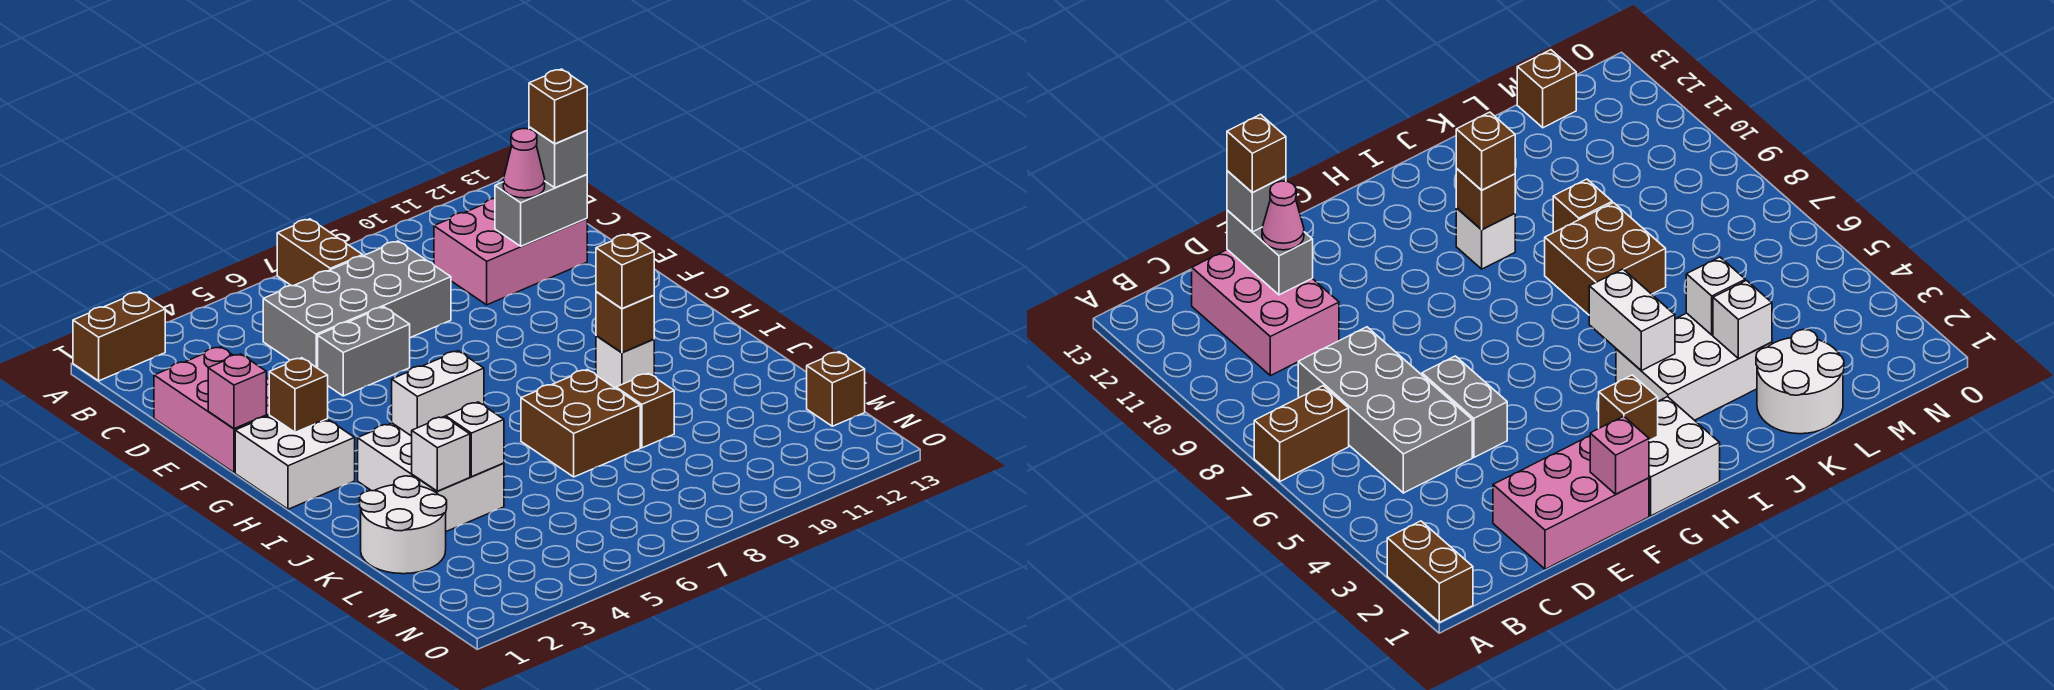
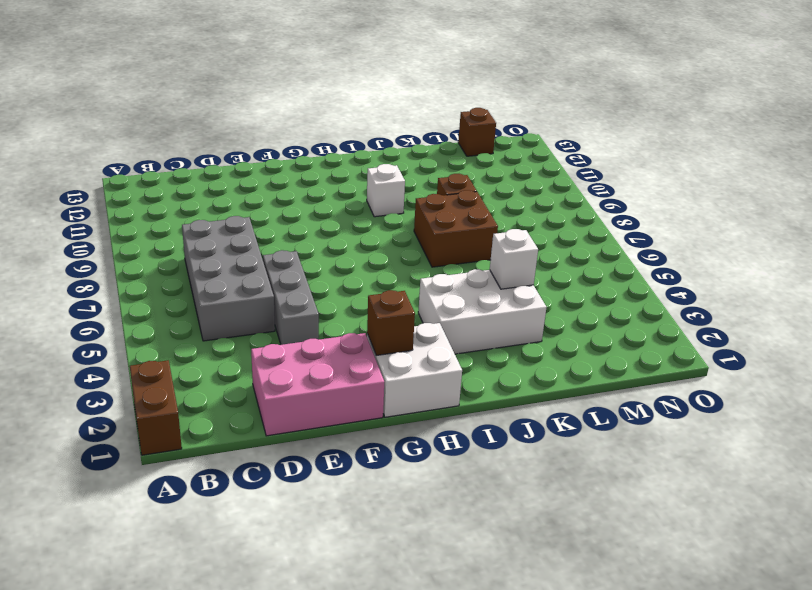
grey 1x3 brick [263,250,319,345] -> grey 1x2 brick [318,307,410,396]
none -> brown 1x2 brick [277,219,363,286]
none -> pink 2x3 brick [434,198,587,305]
none -> white 2x2 round brick [360,476,447,574]

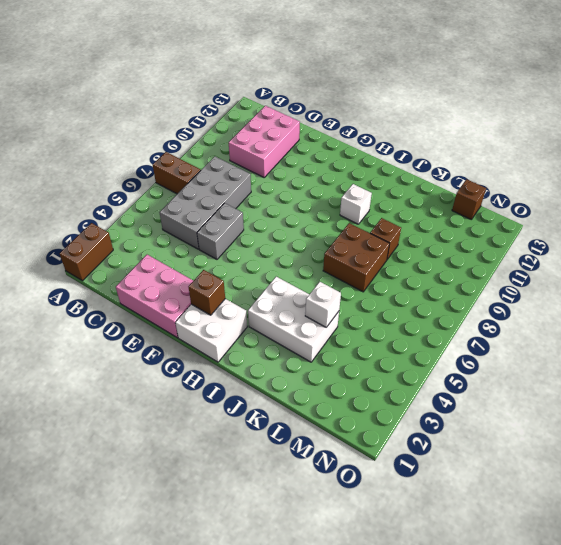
none -> white 2x2 round brick [360,476,447,574]
none -> grey 1x2 brick [495,174,587,246]
none -> pink 1x1 brick [208,354,266,429]

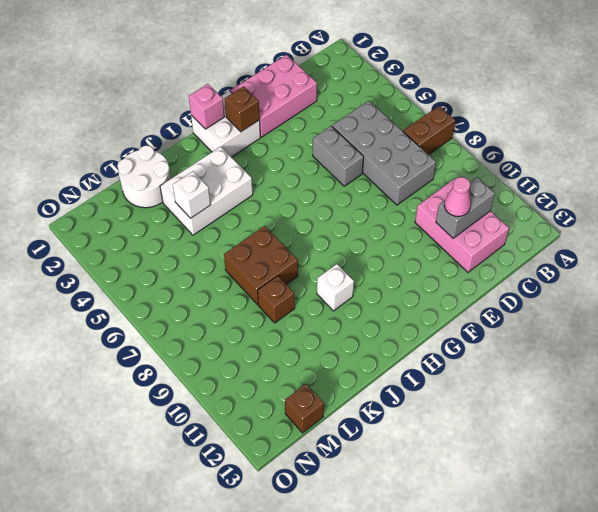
grey 1x2 brick [436,177,495,238] -> grey 1x2 brick turned to [495,174,587,246]
pink 1x1 brick [189,84,224,129] -> pink 1x1 brick moved to [208,354,266,429]
none -> brown 1x2 brick [73,292,165,381]
none -> white 1x2 brick [392,351,484,436]
none -> brown 1x1 brick [596,292,654,353]

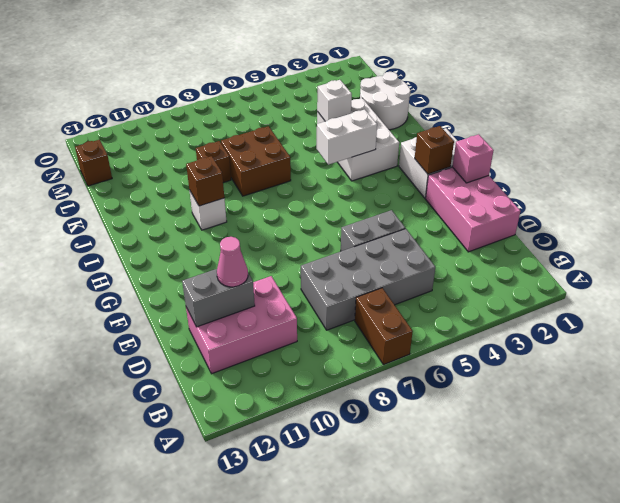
none -> brown 1x2 brick [73,292,165,381]
none -> white 1x1 brick [412,417,470,491]
none -> grey 1x1 brick [529,127,587,188]

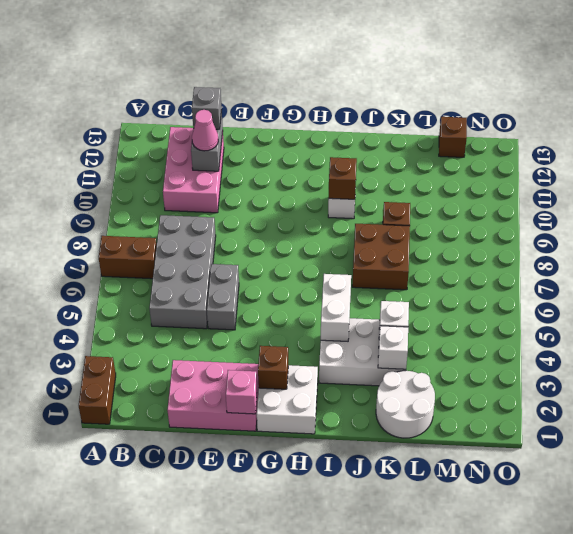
none -> brown 1x1 brick [596,234,654,309]
none -> brown 1x1 brick [529,69,587,144]

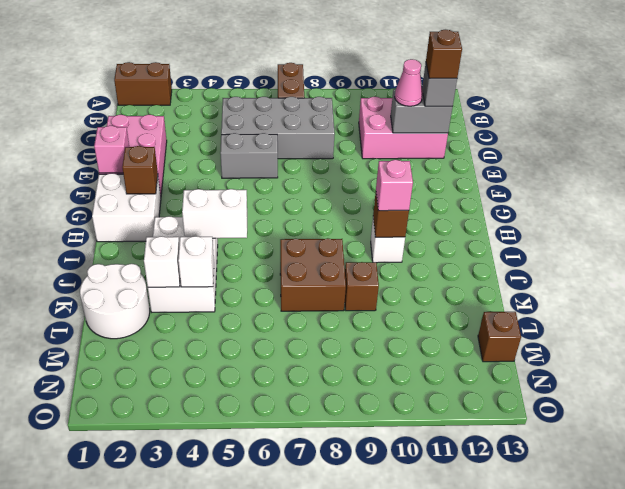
pink 1x1 brick [376,160,413,211] -> brown 1x1 brick [596,234,654,309]

